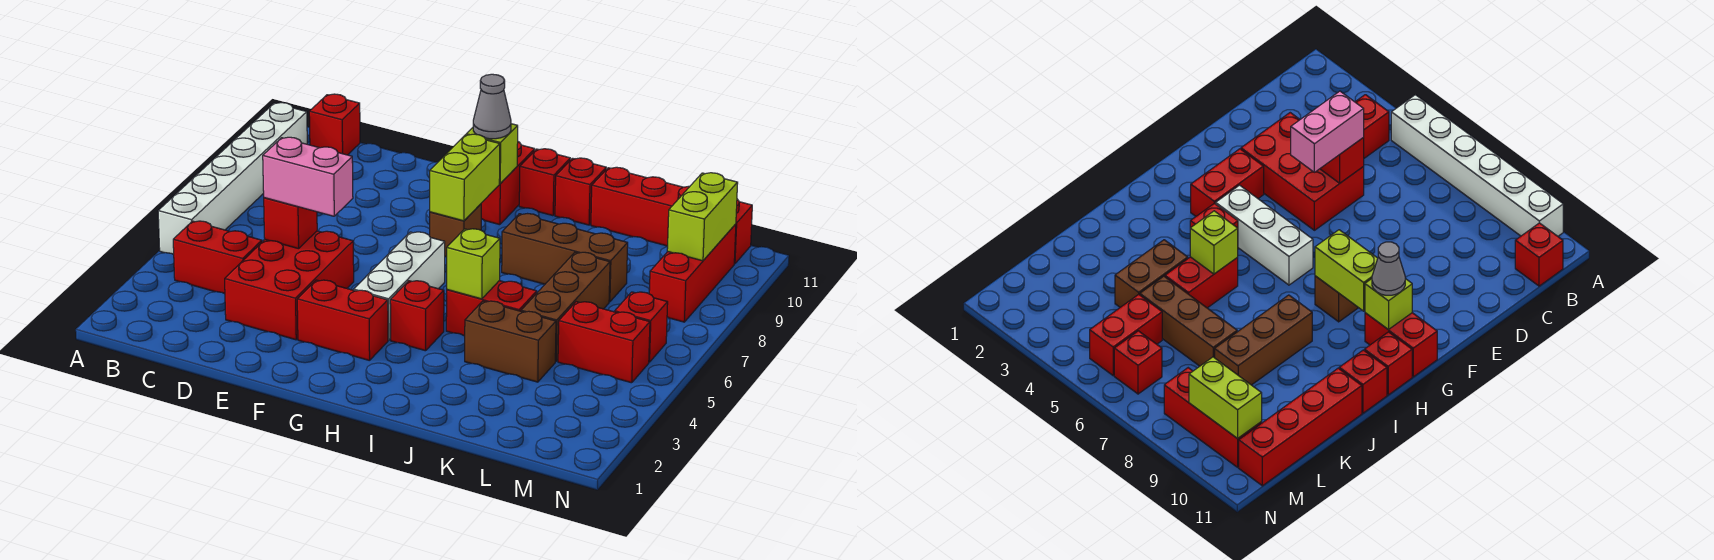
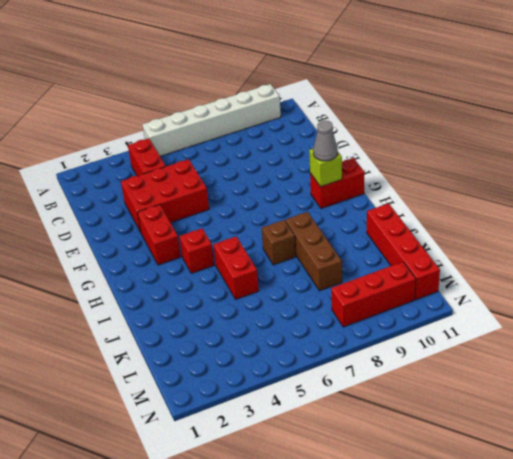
brown 1x1 brick [262,220,296,265] -> brown 1x1 brick moved to [430,204,481,257]
none -> red 1x1 brick [309,94,360,155]
none -> white 1x3 brick [354,232,445,340]
none -> red 1x1 brick [519,149,570,216]

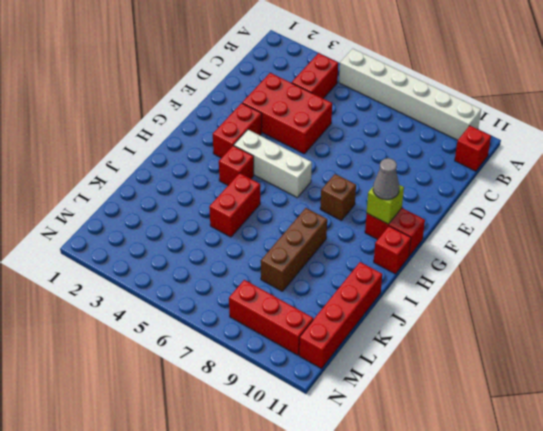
none -> red 1x1 brick [555,158,606,225]
none -> brown 1x2 brick [465,301,556,382]
none -> brown 1x3 brick [521,252,610,362]

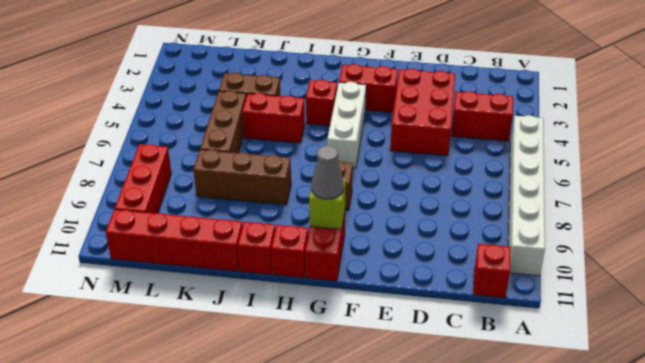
none -> red 1x2 brick [558,302,650,383]
none -> red 1x1 brick [615,292,668,362]
none -> red 1x1 brick [264,198,317,249]

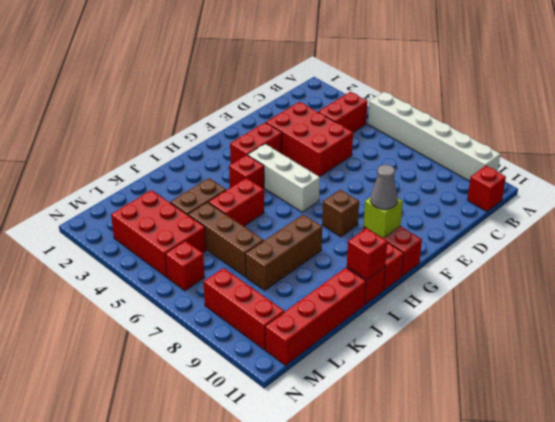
red 1x1 brick [347,228,387,280] -> red 1x1 brick moved to [264,198,317,249]
red 2x3 brick [111,190,206,277] -> red 1x2 brick [558,302,650,383]
none -> lime 1x2 brick [430,134,500,221]
none -> lime 1x1 brick [447,229,500,299]
none -> lime 1x2 brick [667,173,738,261]

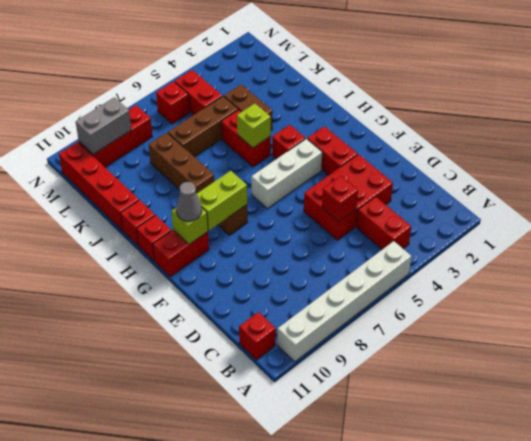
grey 1x2 brick [76,97,131,154] -> lime 1x2 brick [667,173,738,261]
none -> pink 1x2 brick [263,137,353,216]

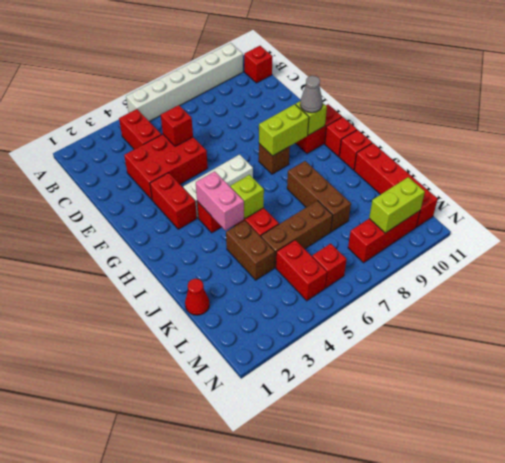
pink 1x2 brick [196,171,244,230] -> pink 1x2 brick moved to [263,137,353,216]
red 1x1 cone [185,279,209,315] -> none

